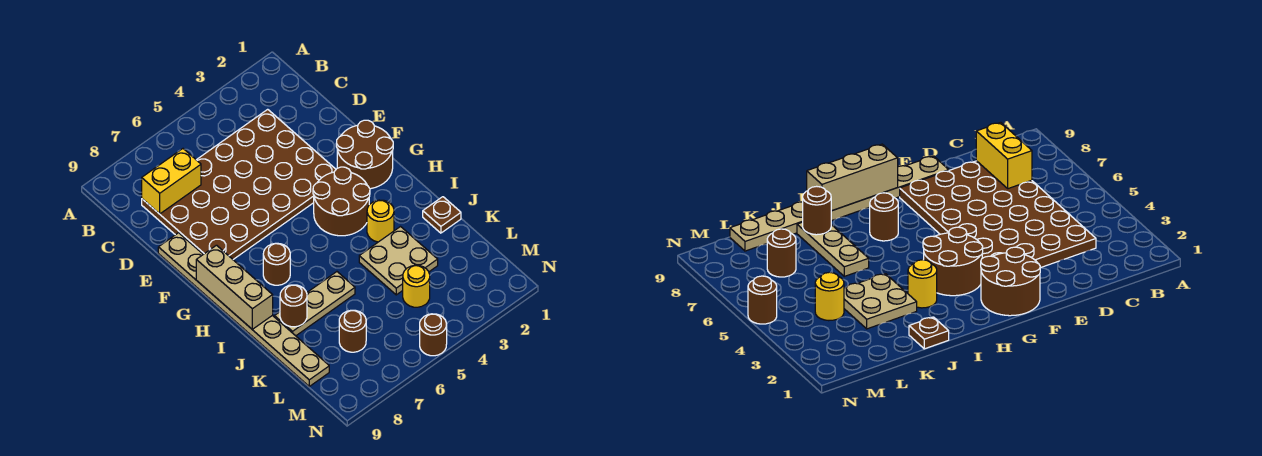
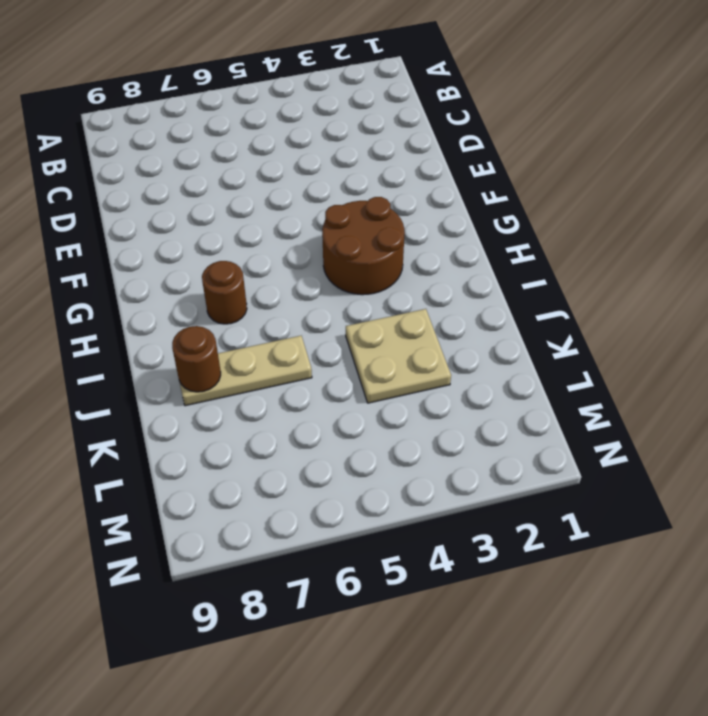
none -> brown 4x6 plate [142,109,336,259]
none -> tan 1x8 plate [158,233,329,386]
none -> brown 2x2 round brick [336,120,393,189]

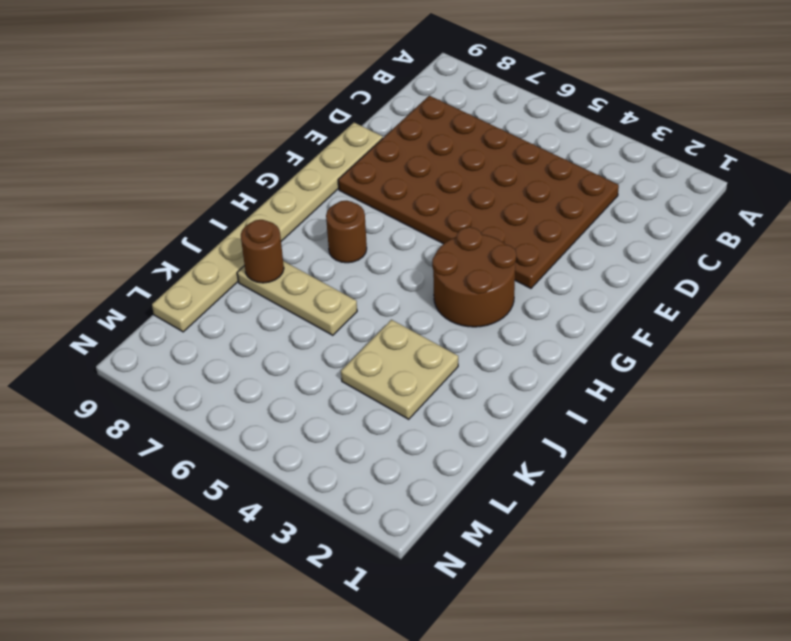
none -> brown 2x2 round brick [336,120,393,189]
none -> yellow 1x1 round brick [367,200,394,242]
none -> brown 1x1 plate [423,197,461,233]

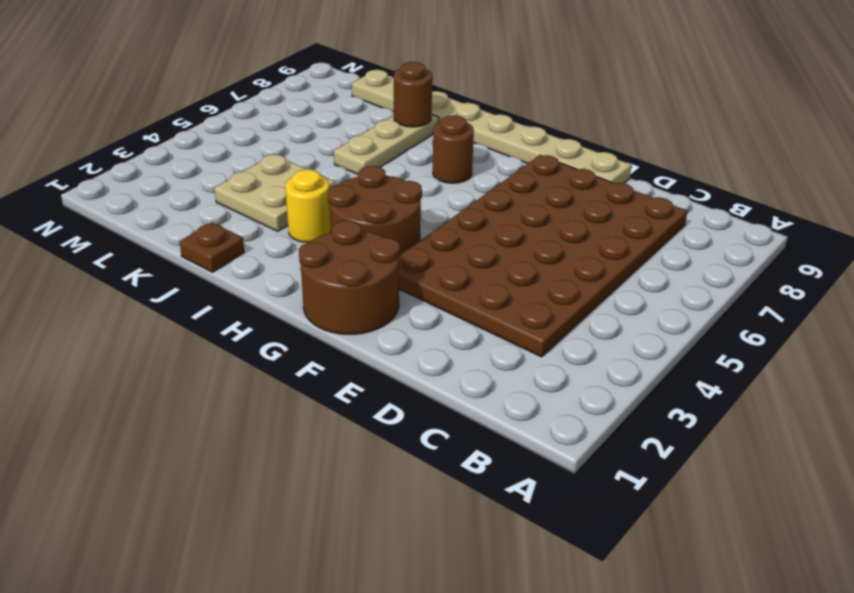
none -> yellow 1x1 round brick [403,265,430,307]
none -> brown 1x1 round brick [339,310,366,352]
none -> brown 1x1 round brick [420,314,447,356]

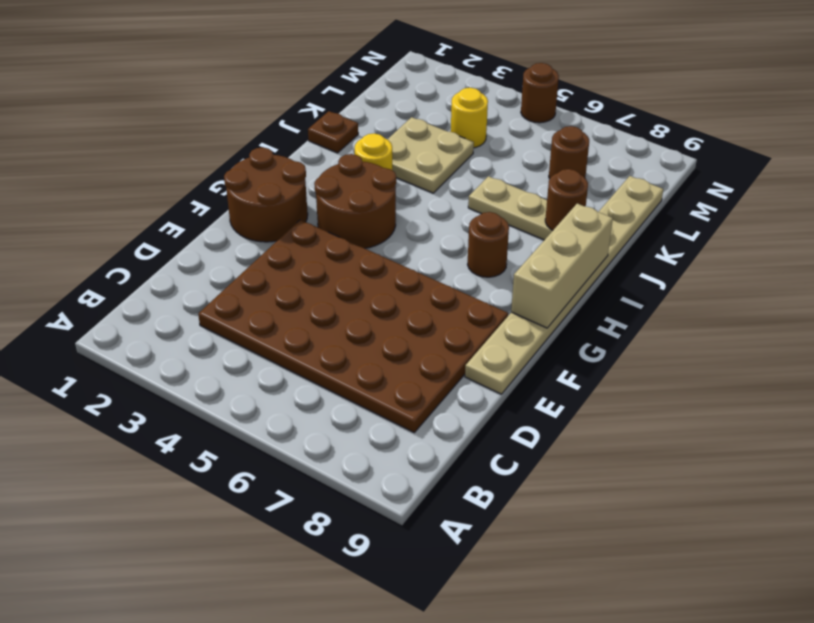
none -> yellow 1x2 brick [142,149,201,214]

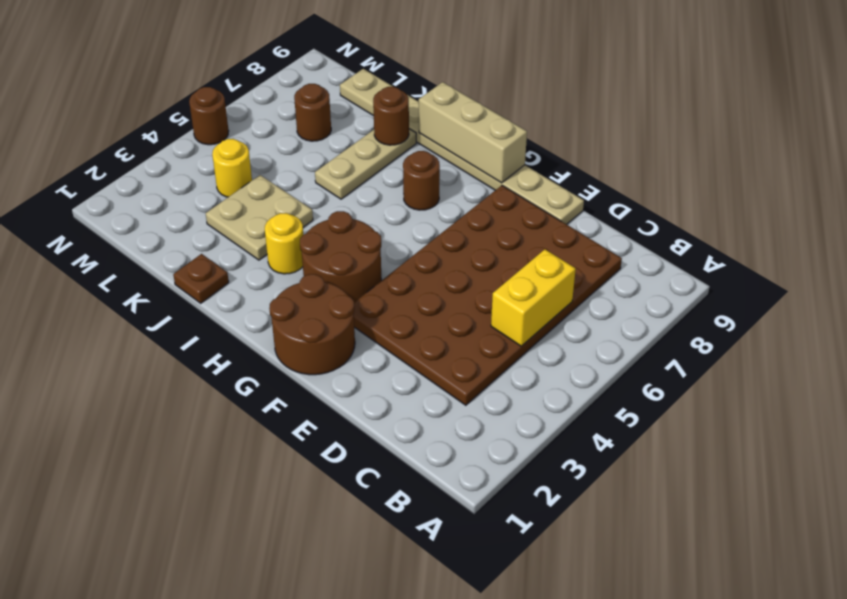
yellow 1x2 brick [491,249,576,346] -> yellow 1x2 brick moved to [142,149,201,214]

